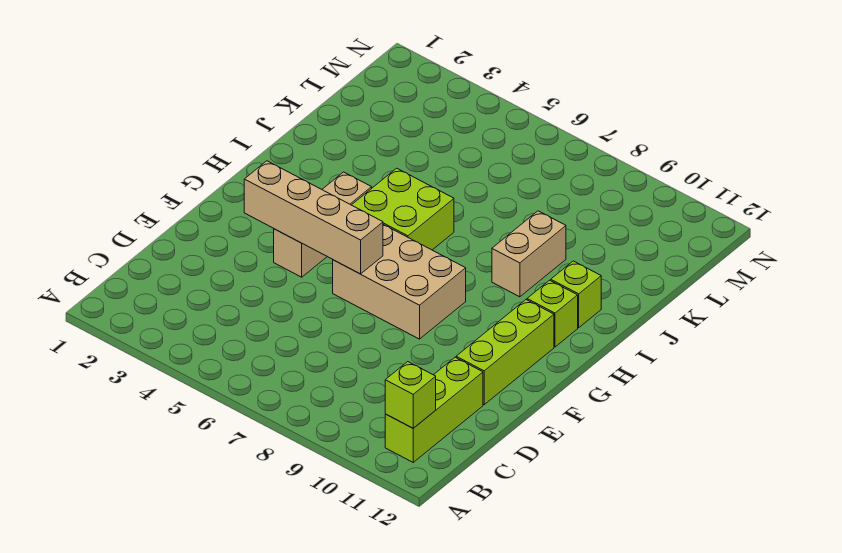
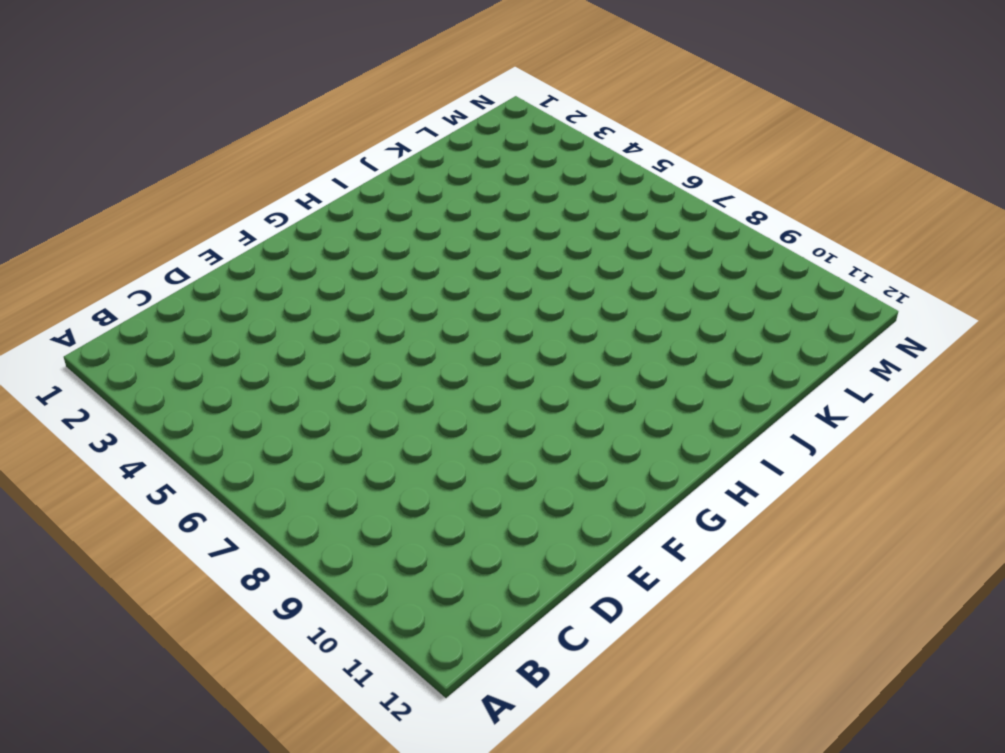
none -> lime 1x3 brick [385,357,483,462]
none -> lime 1x3 brick [456,300,554,405]

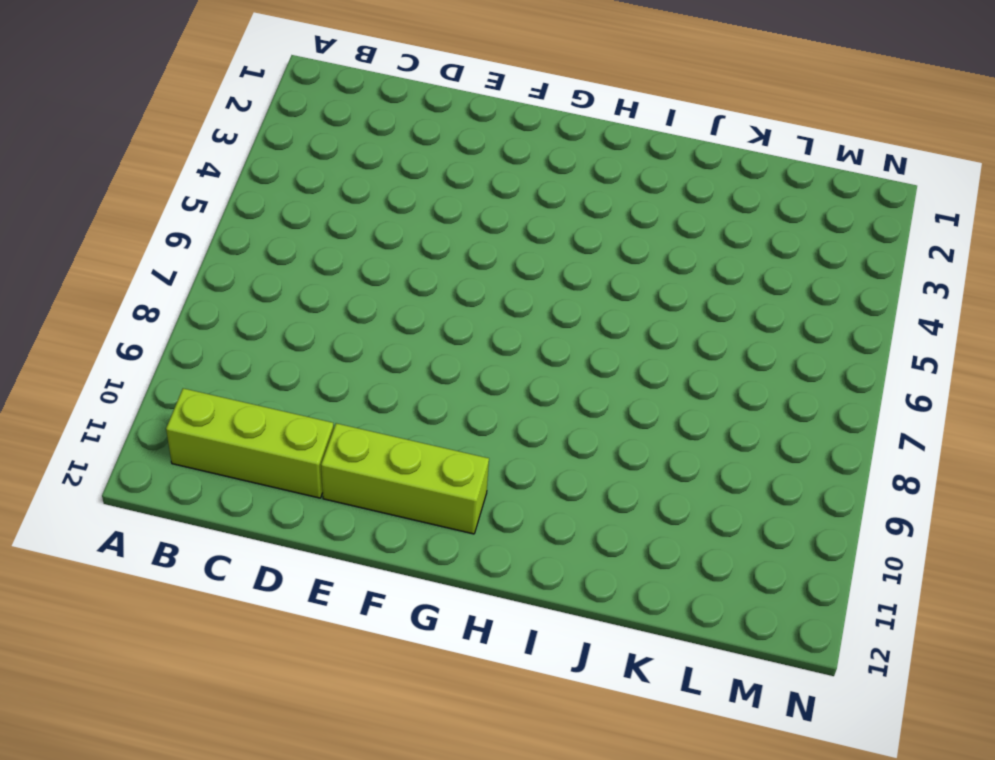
none -> tan 1x3 brick [274,172,372,277]
none -> tan 2x3 brick [333,225,466,339]

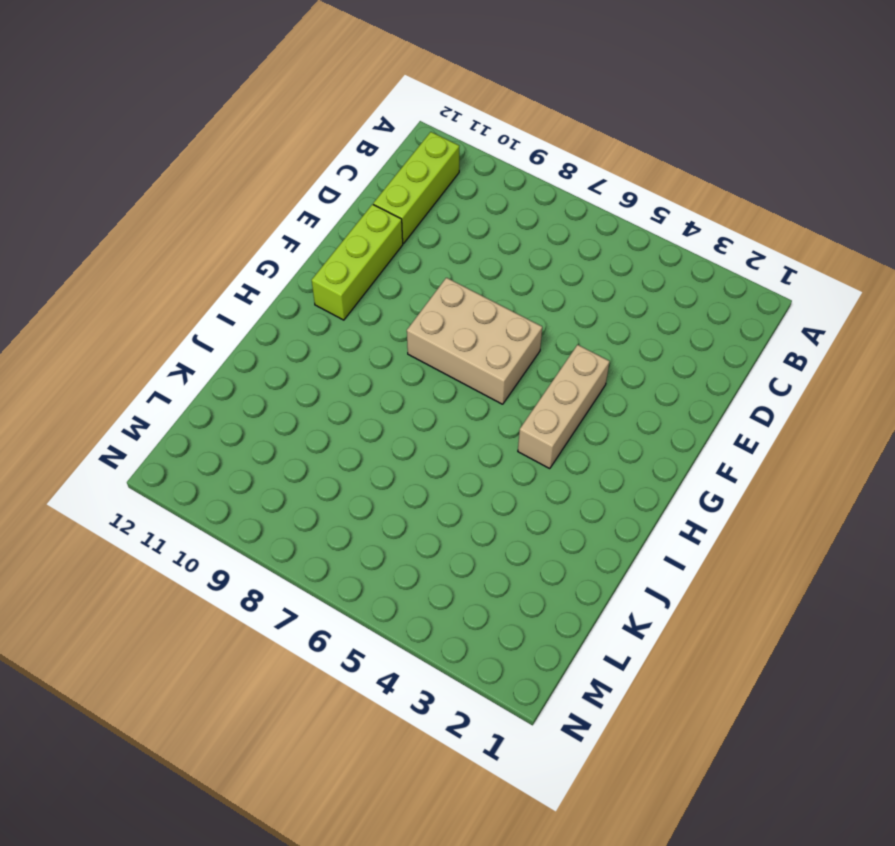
none -> lime 2x2 brick [352,168,454,250]
none -> lime 1x1 brick [527,280,578,347]

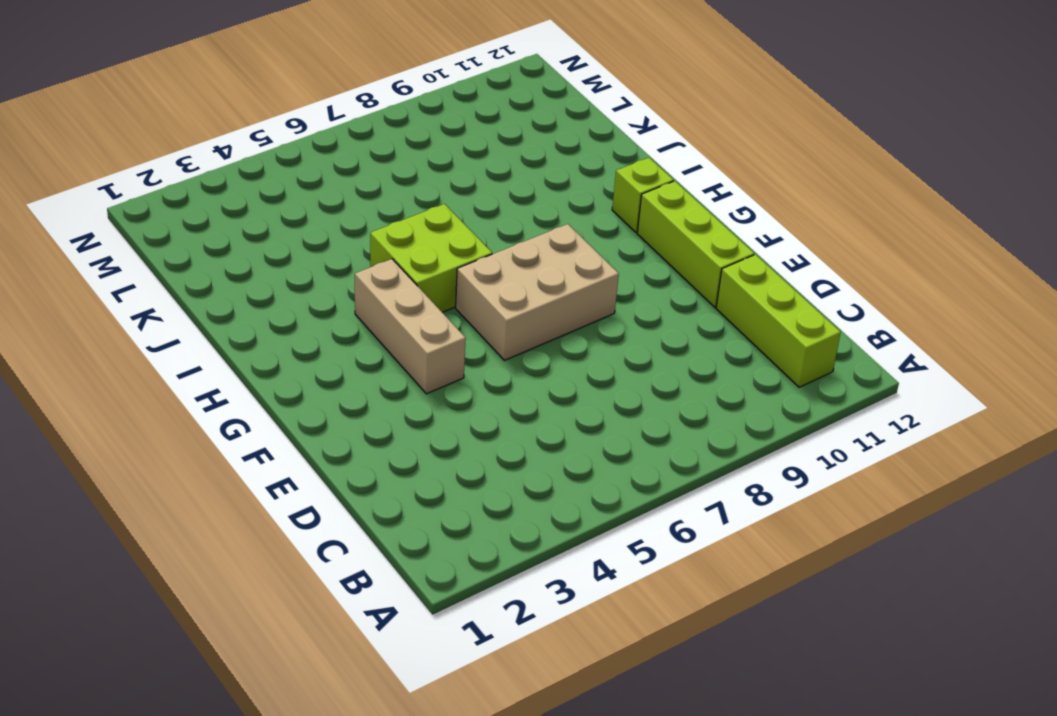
none -> tan 1x2 brick [492,211,566,297]
none -> lime 1x1 brick [551,261,601,328]

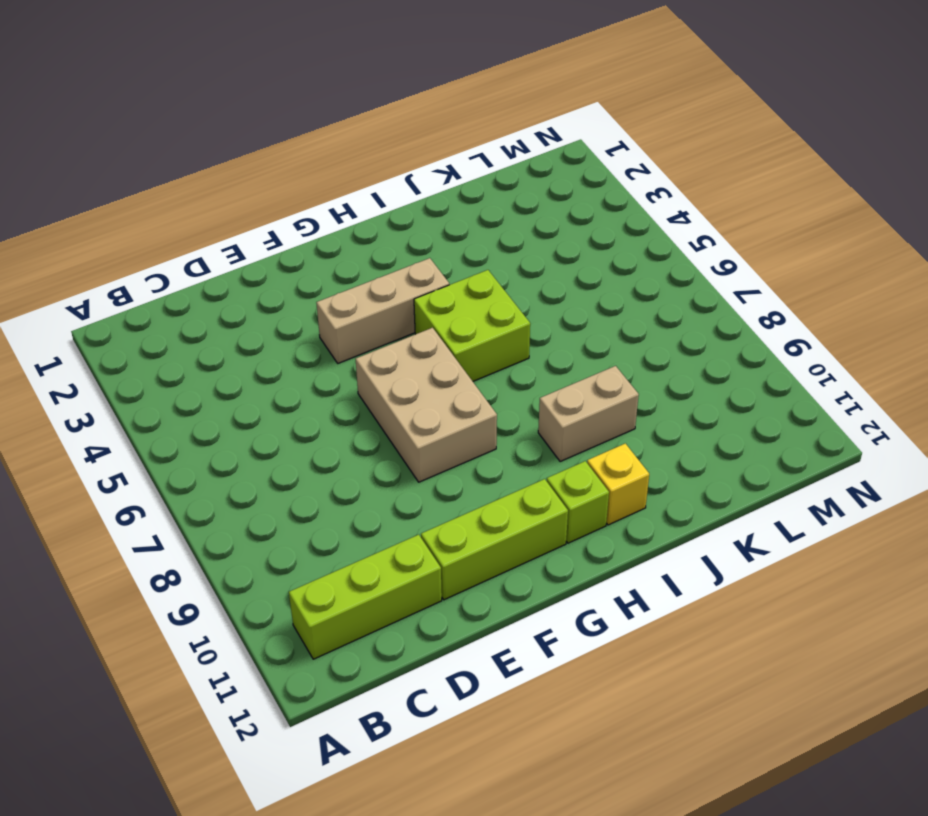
yellow 1x1 brick [587,443,649,525] -> lime 1x1 brick [551,261,601,328]
none -> lime 1x1 brick [385,362,436,428]
none -> tan 1x4 brick [244,161,383,274]

